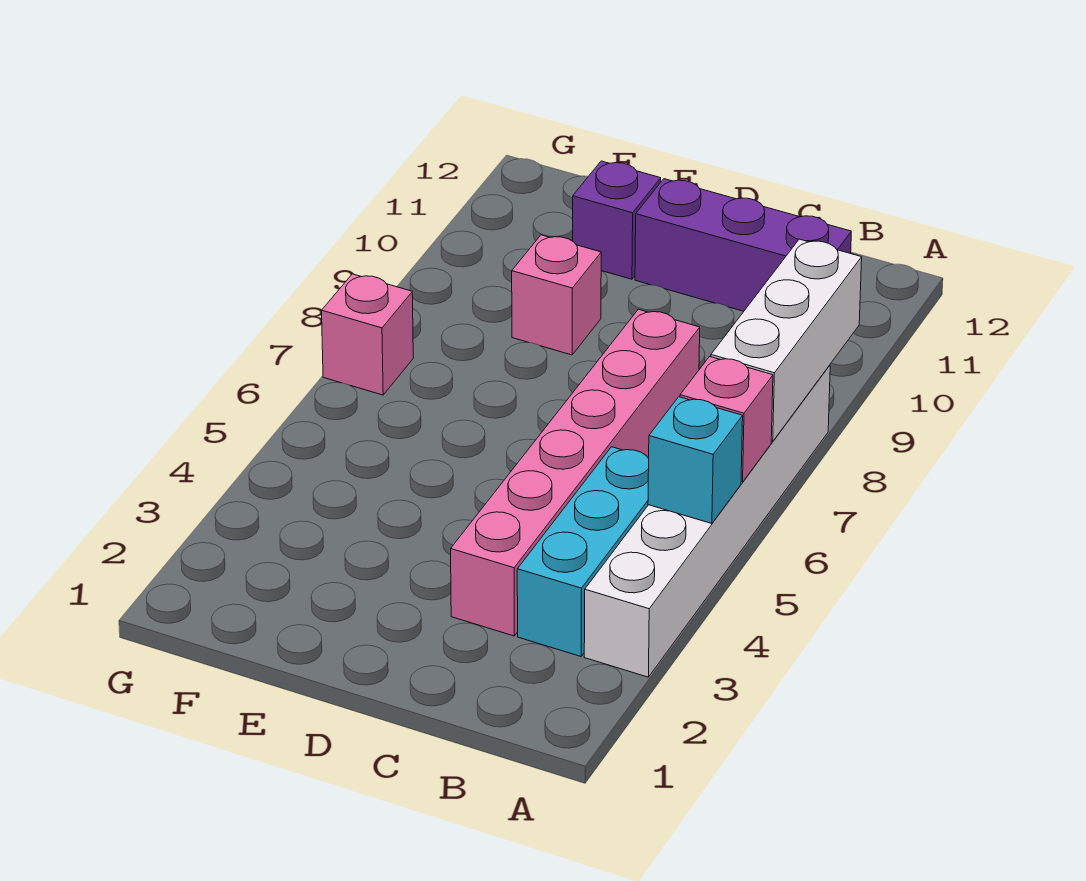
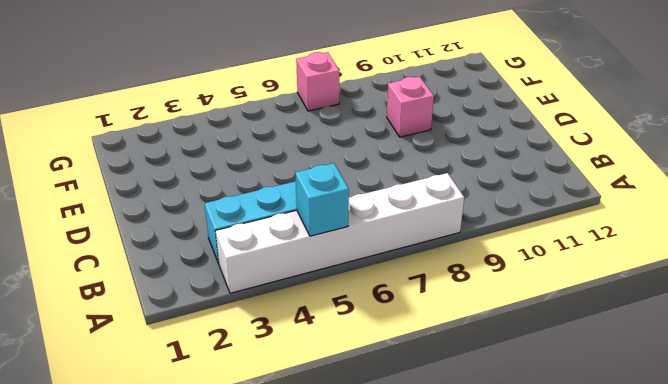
none -> purple 1x3 brick [635,179,851,311]
none -> pink 1x6 brick [451,309,700,636]

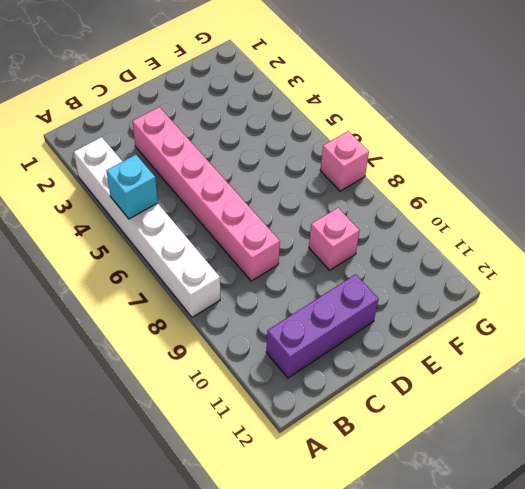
none -> cyan 1x3 brick [517,447,649,656]
none -> purple 1x1 brick [573,161,661,279]

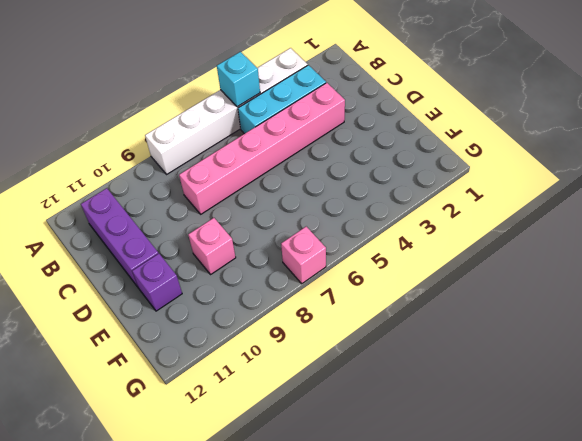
none -> pink 1x1 brick [680,357,773,482]
none -> white 1x3 brick [711,239,862,441]

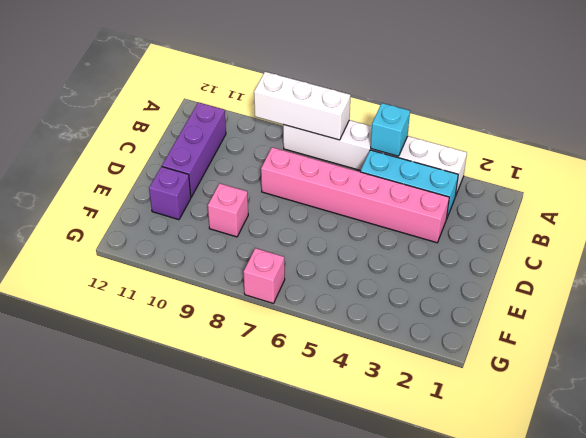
none -> pink 1x1 brick [680,357,773,482]

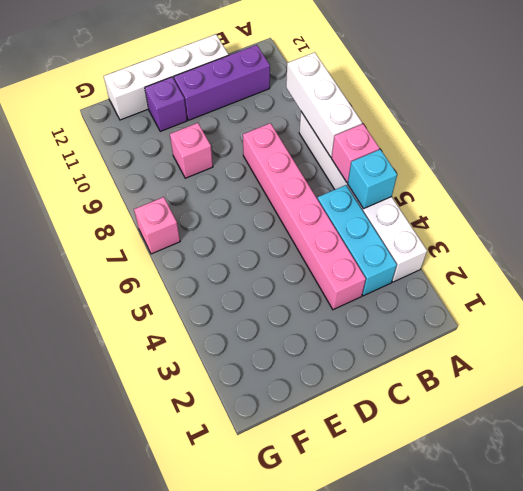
white 1x4 brick [104,34,229,120] -> none

